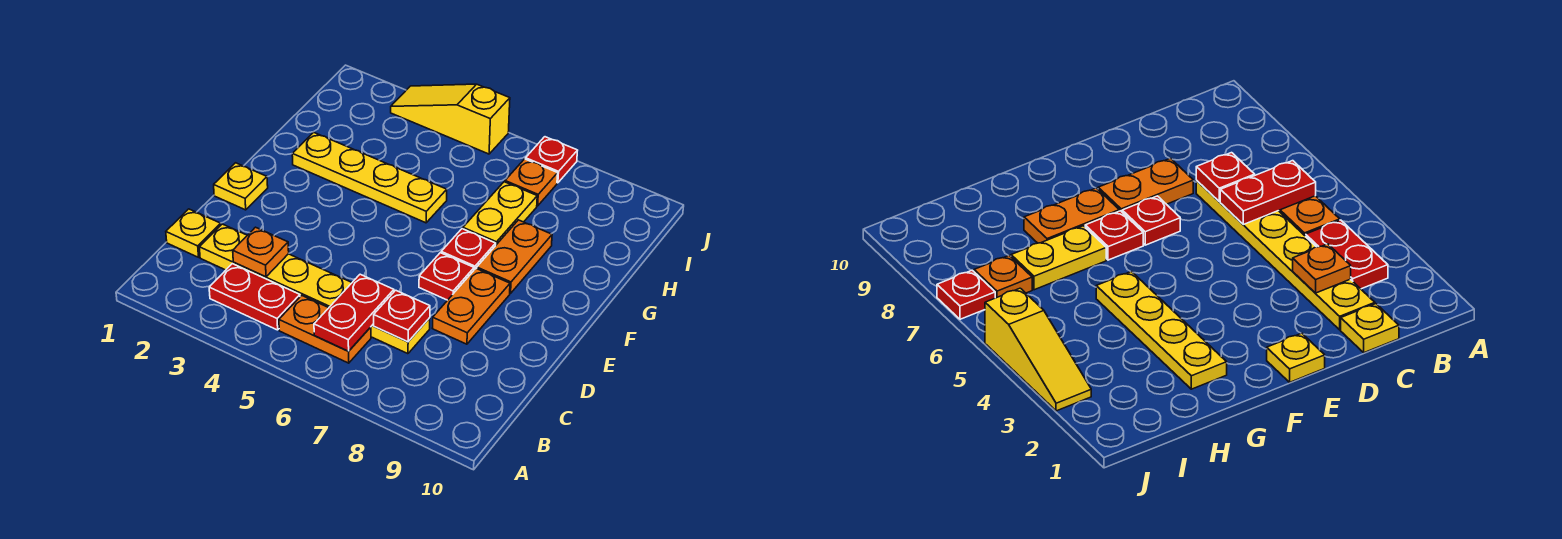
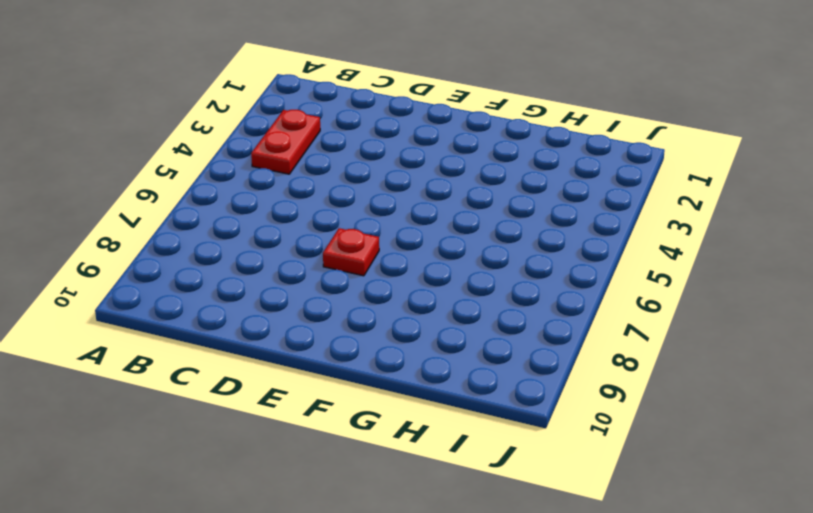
none -> orange 1x2 plate [279,295,371,363]
none -> yellow 1x1 plate [166,209,221,257]
none -> yellow 1x6 plate [199,224,430,354]

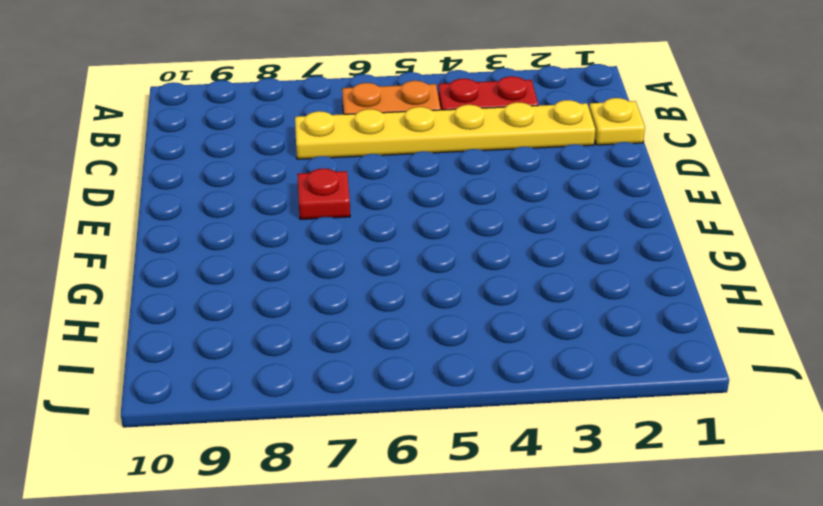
none -> orange 1x2 plate [432,268,510,344]
none -> yellow 1x1 plate [214,163,268,210]
none -> red 1x1 plate [441,229,496,270]

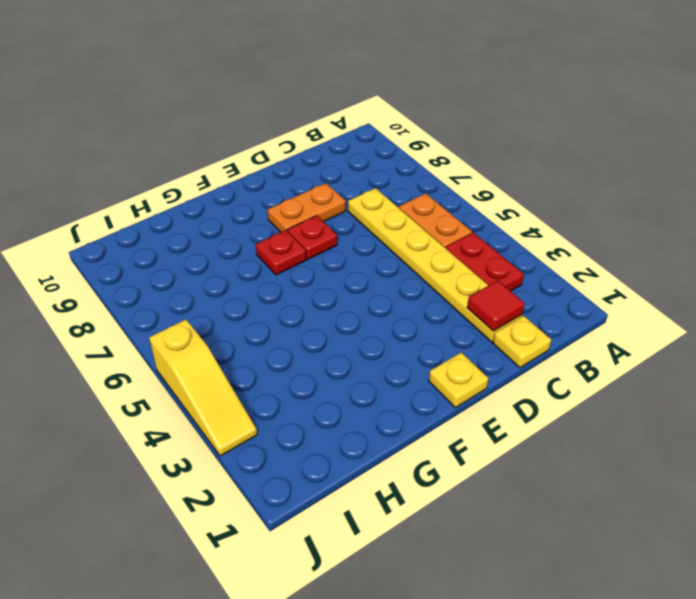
red 1x1 tile [467,281,525,331] -> none
none -> orange 1x2 plate [477,220,552,293]
none -> yellow 1x4 plate [292,132,447,223]
none -> yellow 1x2 plate [463,182,537,246]

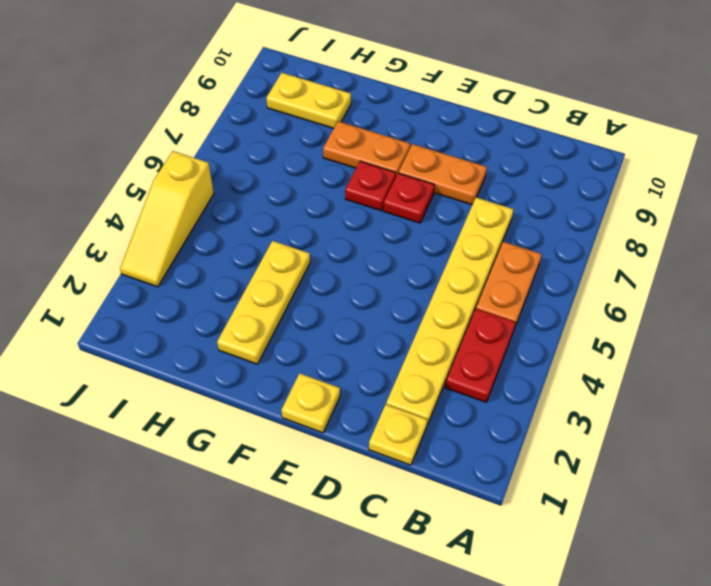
yellow 1x3 plate [217,241,310,364] -> yellow 1x4 plate [292,132,447,223]
yellow 1x2 plate [266,73,351,128] -> yellow 1x2 plate moved to [463,182,537,246]
none -> orange 1x1 plate [505,159,558,206]
none -> red 1x1 plate [526,137,578,183]
none -> red 1x2 plate [314,274,394,351]

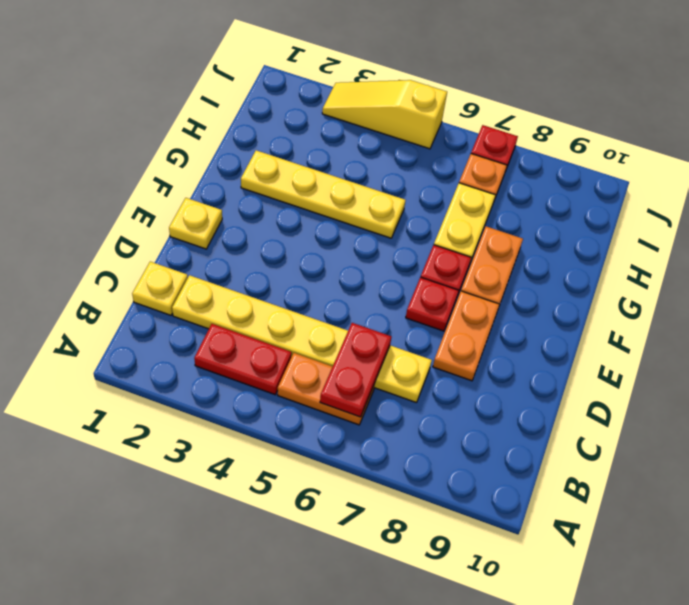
none -> orange 1x1 plate [233,227,289,277]
none -> red 1x1 plate [374,290,430,342]

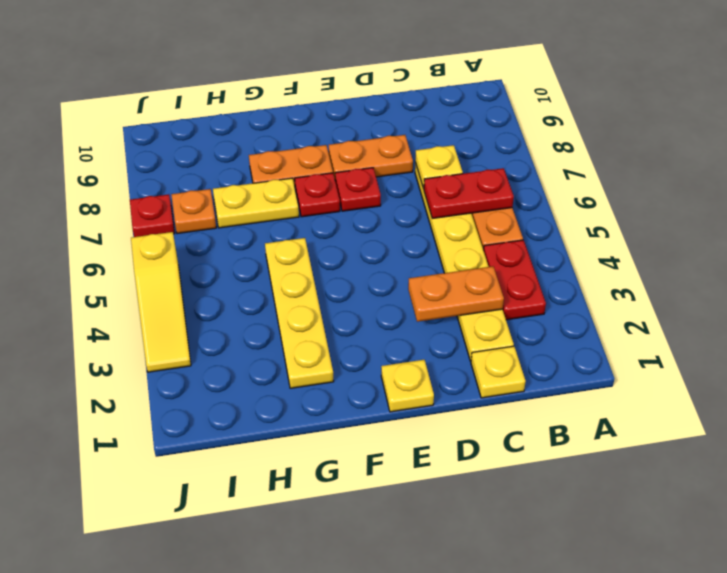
orange 1x2 plate [408,266,504,322] -> orange 1x1 plate [233,227,289,277]
yellow 1x1 plate [415,145,463,189] -> red 1x1 plate [374,290,430,342]

